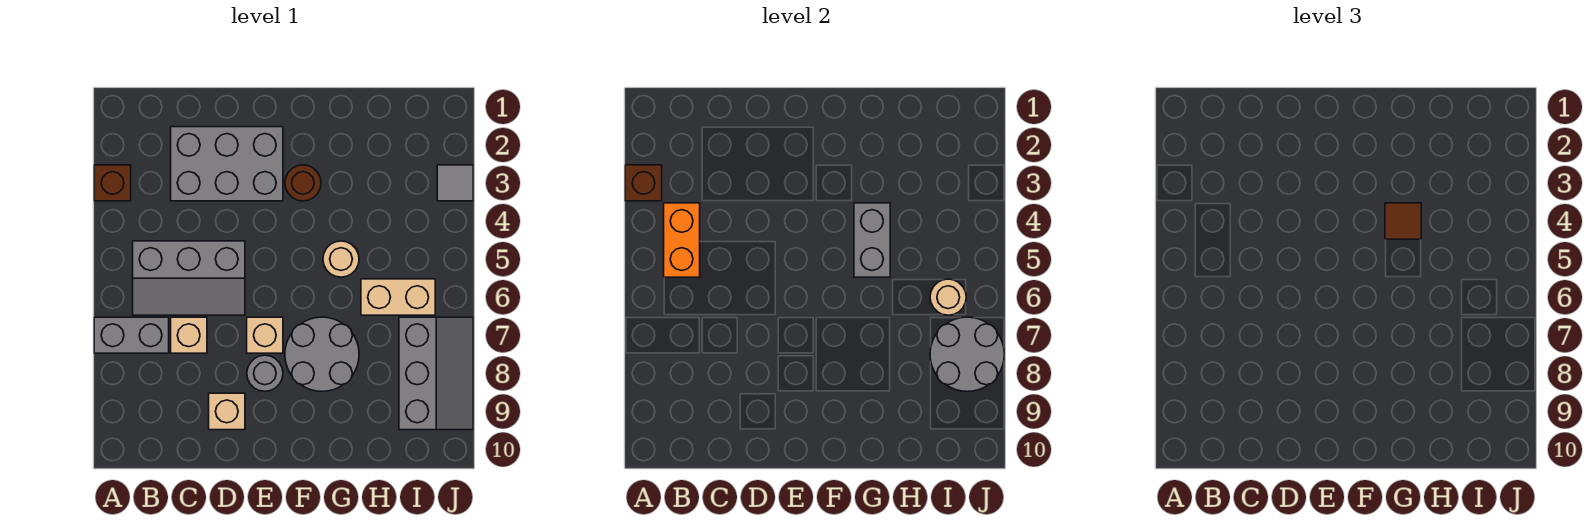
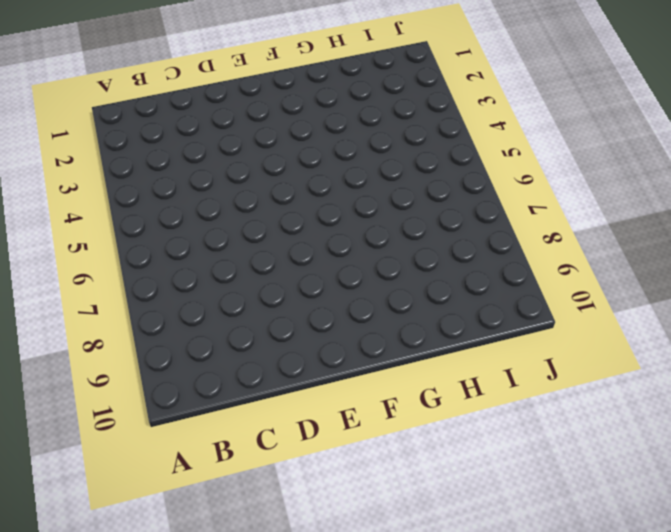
none -> brown 1x1 brick [94,165,131,201]
none -> grey 1x2 brick [94,317,169,353]
none -> grey 2x3 slope [133,241,245,315]

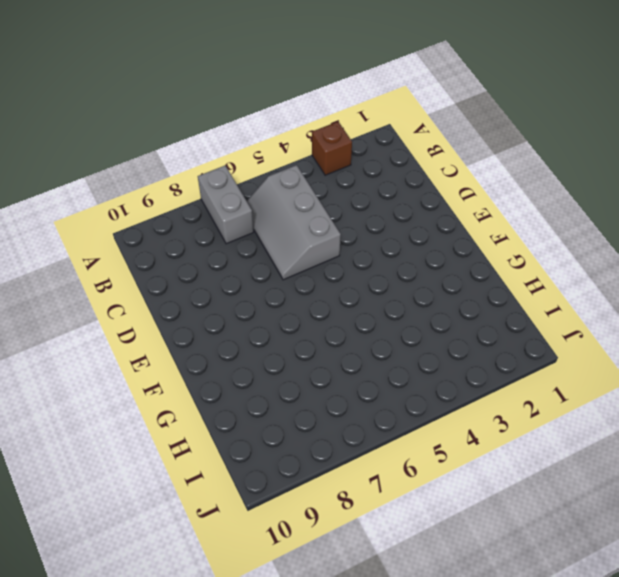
none -> grey 2x3 brick [171,127,283,201]
none -> tan 1x1 brick [171,317,207,353]
none -> tan 1x1 brick [209,393,245,430]

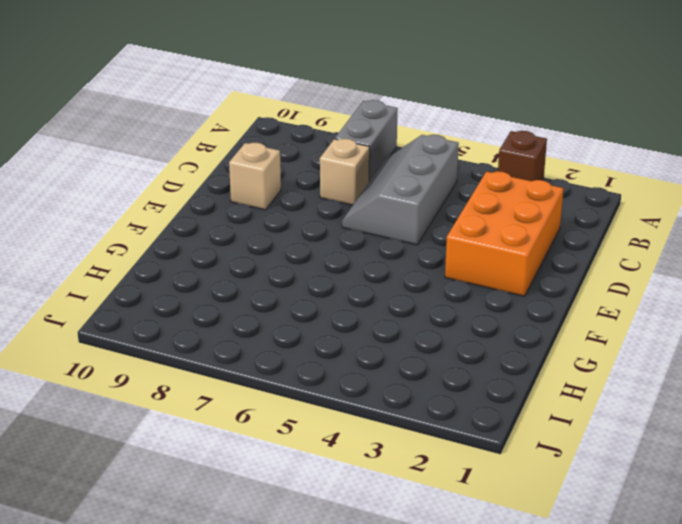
orange 2x3 brick [445,171,564,296] -> grey 2x3 brick [171,127,283,201]
none -> tan 1x1 brick [247,317,283,353]
none -> grey 1x1 round brick [247,355,283,391]
none -> brown 1x1 round brick [285,165,321,201]

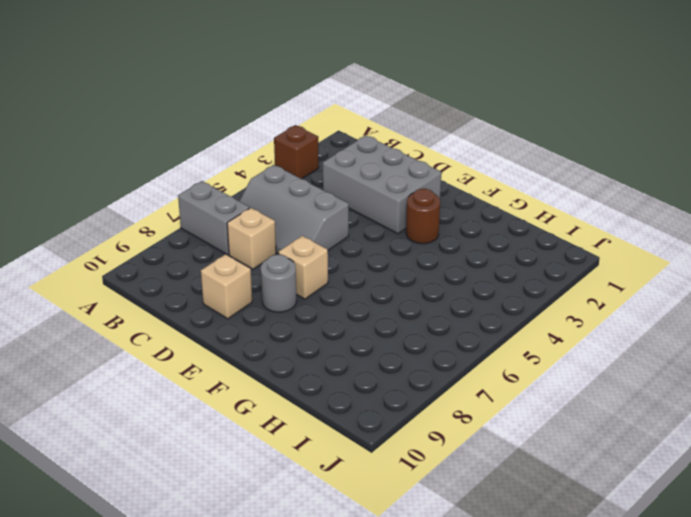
none -> grey 2x2 round brick [285,317,359,391]
none -> tan 1x1 round brick [323,241,359,277]
none -> tan 1x2 brick [361,279,435,315]

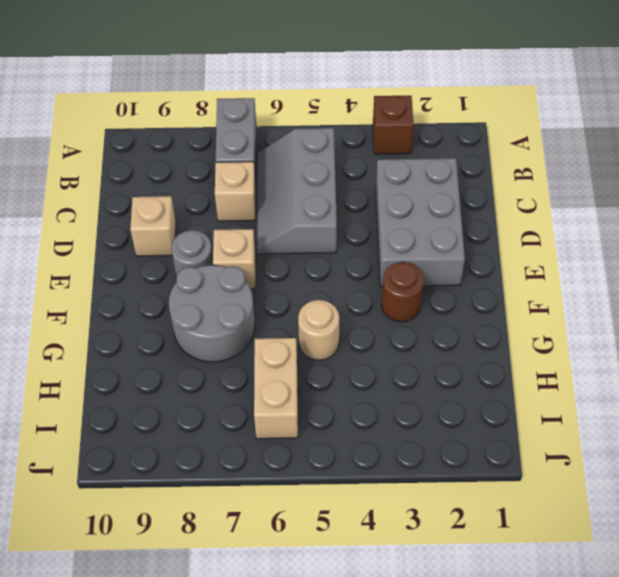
none -> grey 2x3 slope [399,317,473,430]
none -> grey 1x1 tile [437,165,473,201]
none -> brown 1x1 brick [625,165,662,201]

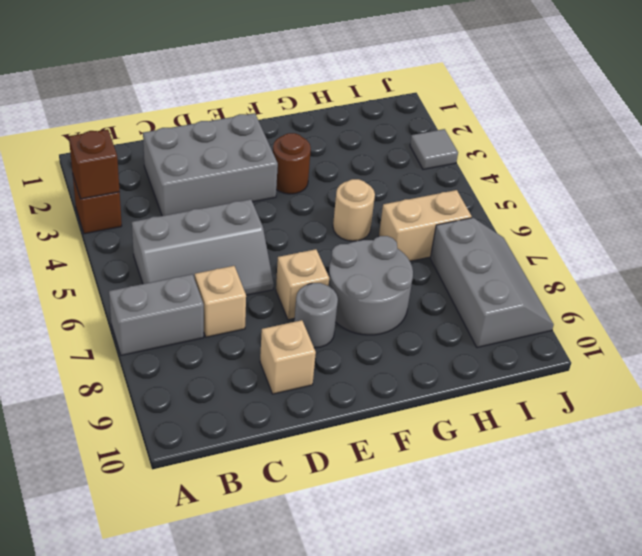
none -> orange 1x2 brick [664,203,700,277]
none -> grey 1x2 brick [854,203,890,277]
none -> tan 1x1 round brick [930,279,966,315]

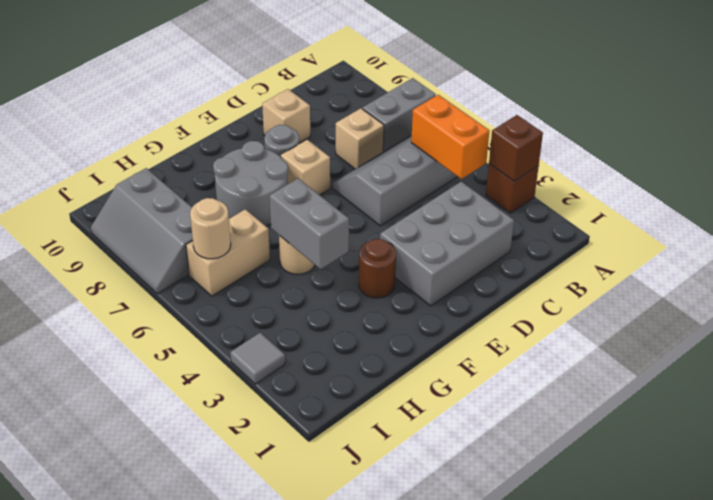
none -> grey 2x2 round brick [930,317,1004,392]
none -> brown 1x1 tile [1385,203,1421,239]

